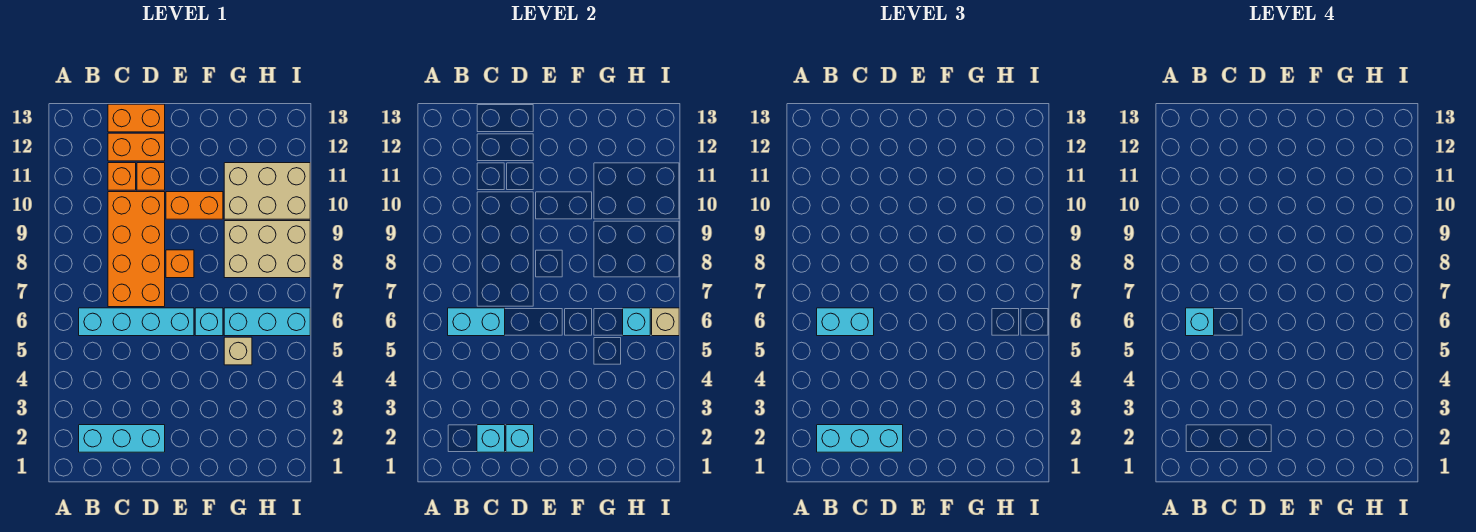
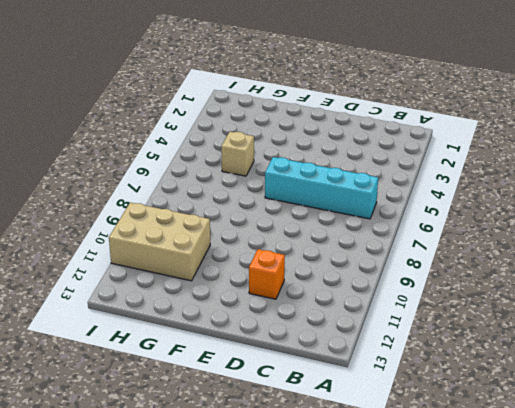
none -> cyan 1x3 brick [79,425,165,452]
none -> orange 2x4 brick [108,192,165,307]
none -> orange 1x1 brick [108,163,136,190]

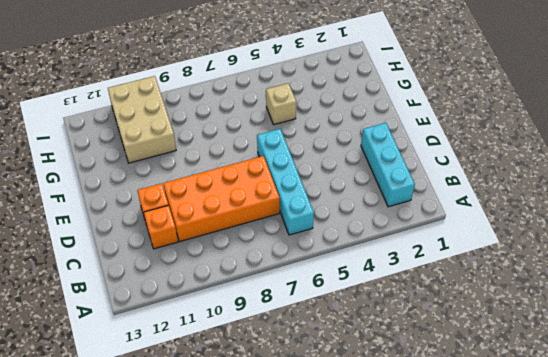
none -> orange 1x2 brick [108,133,165,161]
none -> orange 1x2 brick [108,104,165,132]
none -> orange 1x1 brick [166,250,194,278]

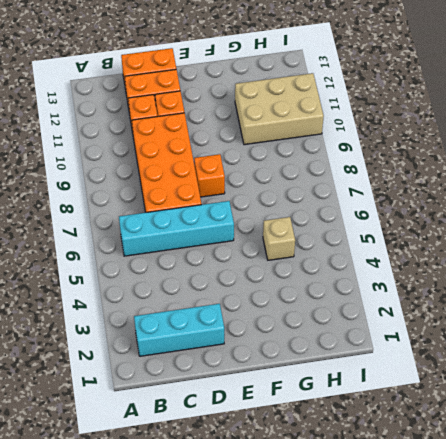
none -> orange 1x2 brick [166,192,223,219]
none -> cyan 1x1 brick [195,308,223,336]
none -> cyan 1x3 brick [224,308,310,336]

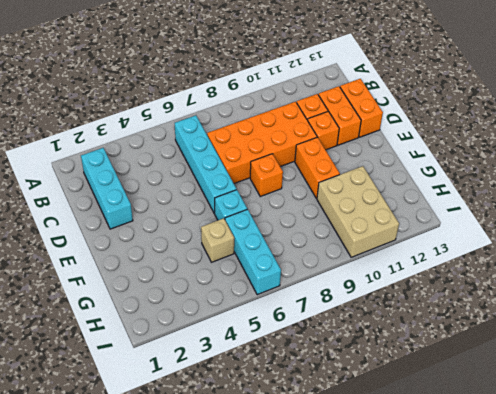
none -> tan 2x3 brick [224,221,310,278]
none -> cyan 1x2 brick [448,308,505,336]
none -> cyan 1x1 brick [477,425,505,452]

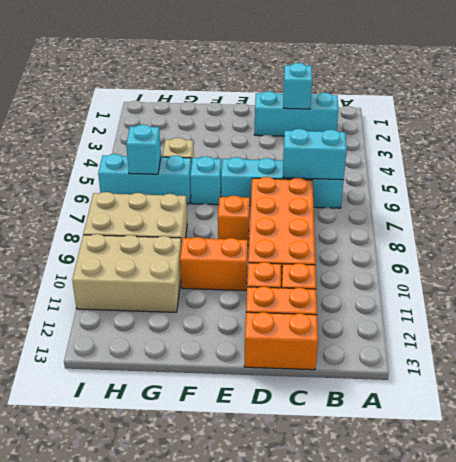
none -> cyan 1x1 brick [506,425,534,452]
none -> tan 1x1 brick [652,308,679,336]
none -> cyan 1x3 brick [817,425,903,452]

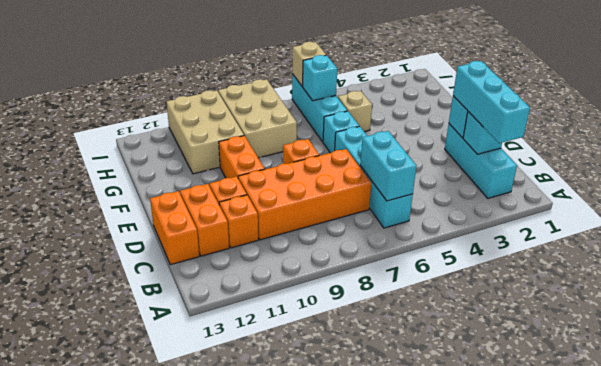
none -> cyan 1x2 brick [817,308,874,336]
none -> cyan 1x1 brick [1186,308,1214,336]

